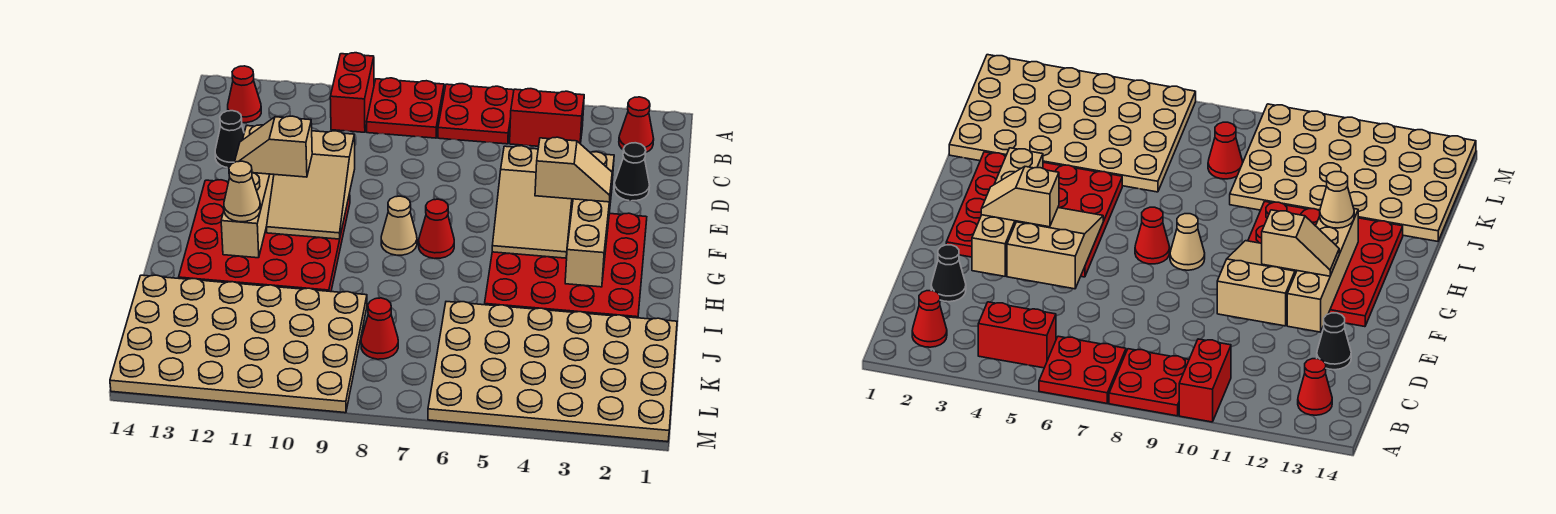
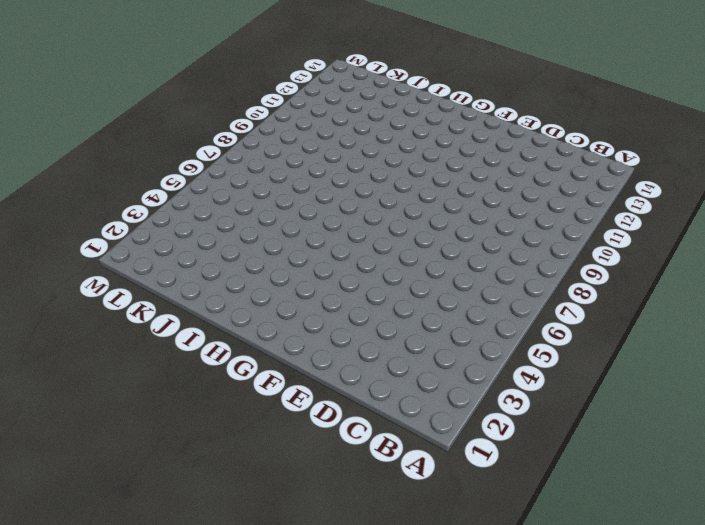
none -> red 2x2 plate [438,84,514,144]
none -> red 2x2 plate [367,78,444,138]
none -> red 1x2 brick [330,53,374,132]

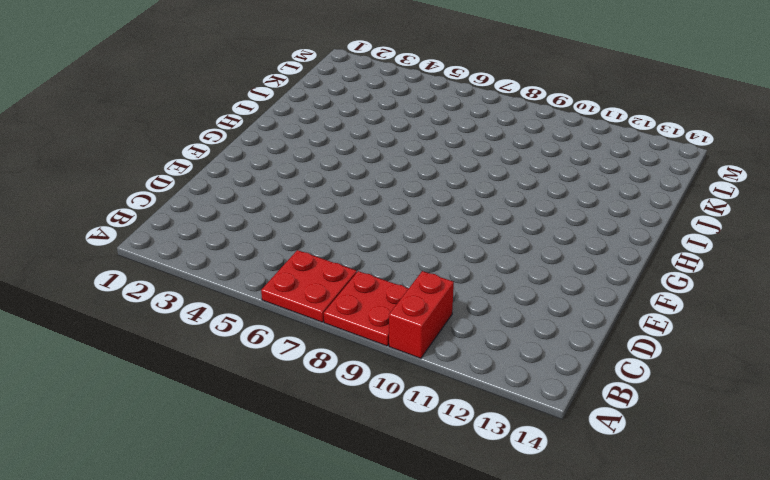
none -> red 1x1 cone [619,97,654,152]
none -> red 1x2 brick [510,89,584,146]
none -> red 1x1 cone [228,66,261,123]

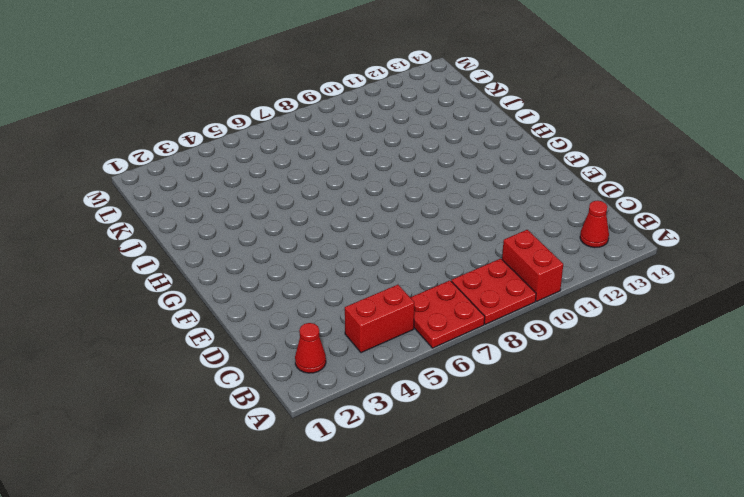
none -> black 1x1 cone [614,143,650,201]
none -> black 1x1 cone [215,111,244,168]
none -> red 4x4 plate [485,213,647,318]

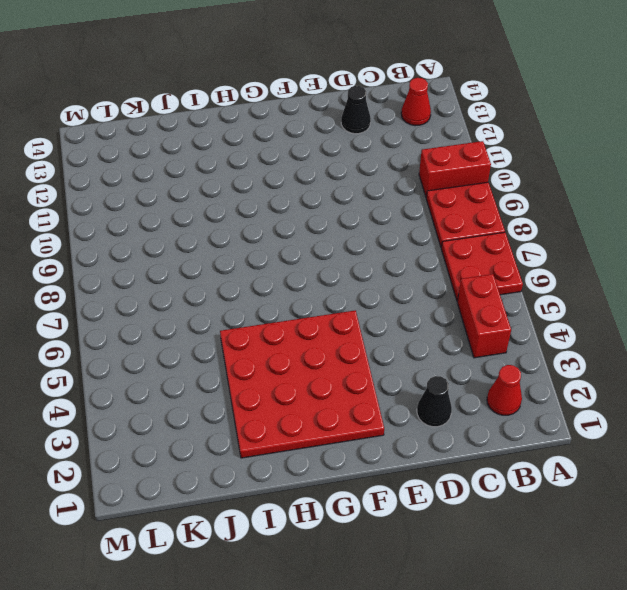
none -> red 4x4 plate [179,180,350,292]
none -> red 1x1 cone [419,199,454,259]
none -> tan 1x1 cone [381,196,417,255]

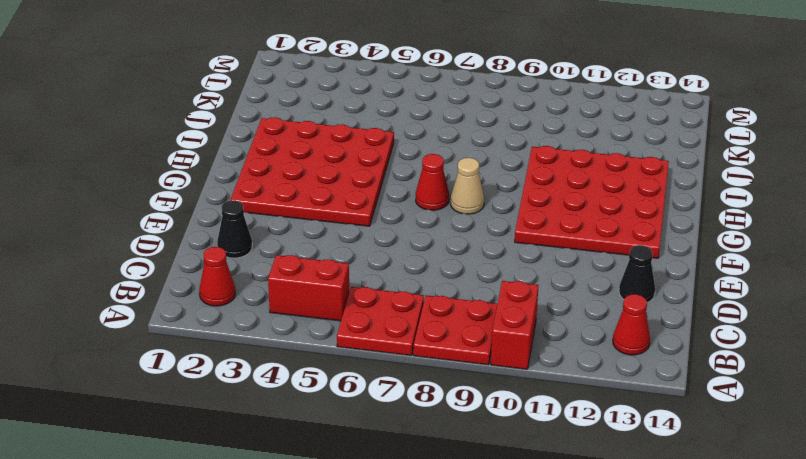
none -> tan 4x6 plate [428,302,677,442]
none -> tan 4x6 plate [110,275,367,413]
none -> red 1x1 cone [361,298,398,359]

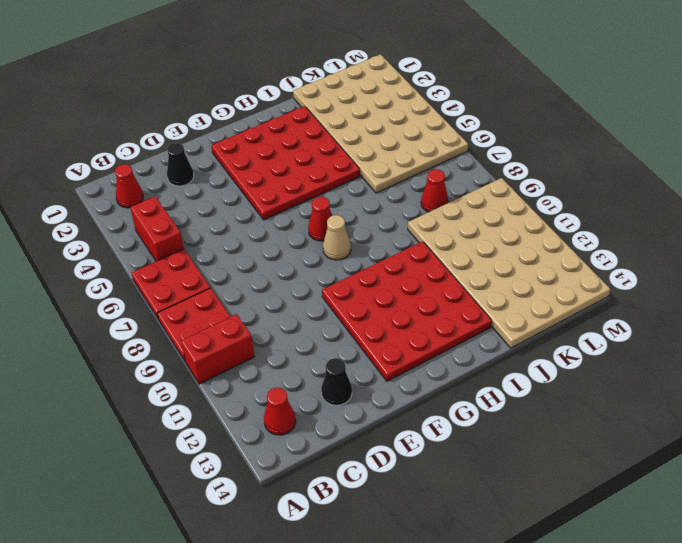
none -> tan 1x4 brick [565,152,614,287]
none -> tan 2x3 slope [492,146,573,258]
none -> tan 2x3 slope [266,131,355,239]

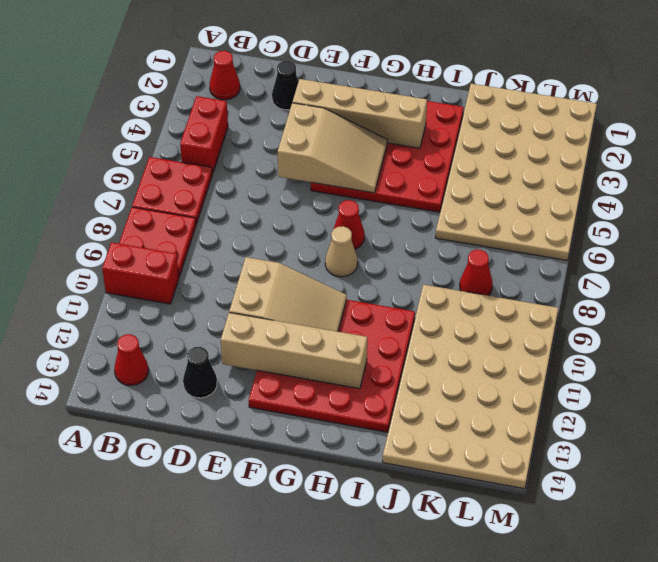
none -> tan 1x2 slope [535,137,612,202]
none -> tan 1x2 slope [235,116,312,177]
none -> tan 1x1 cone [224,161,260,222]

